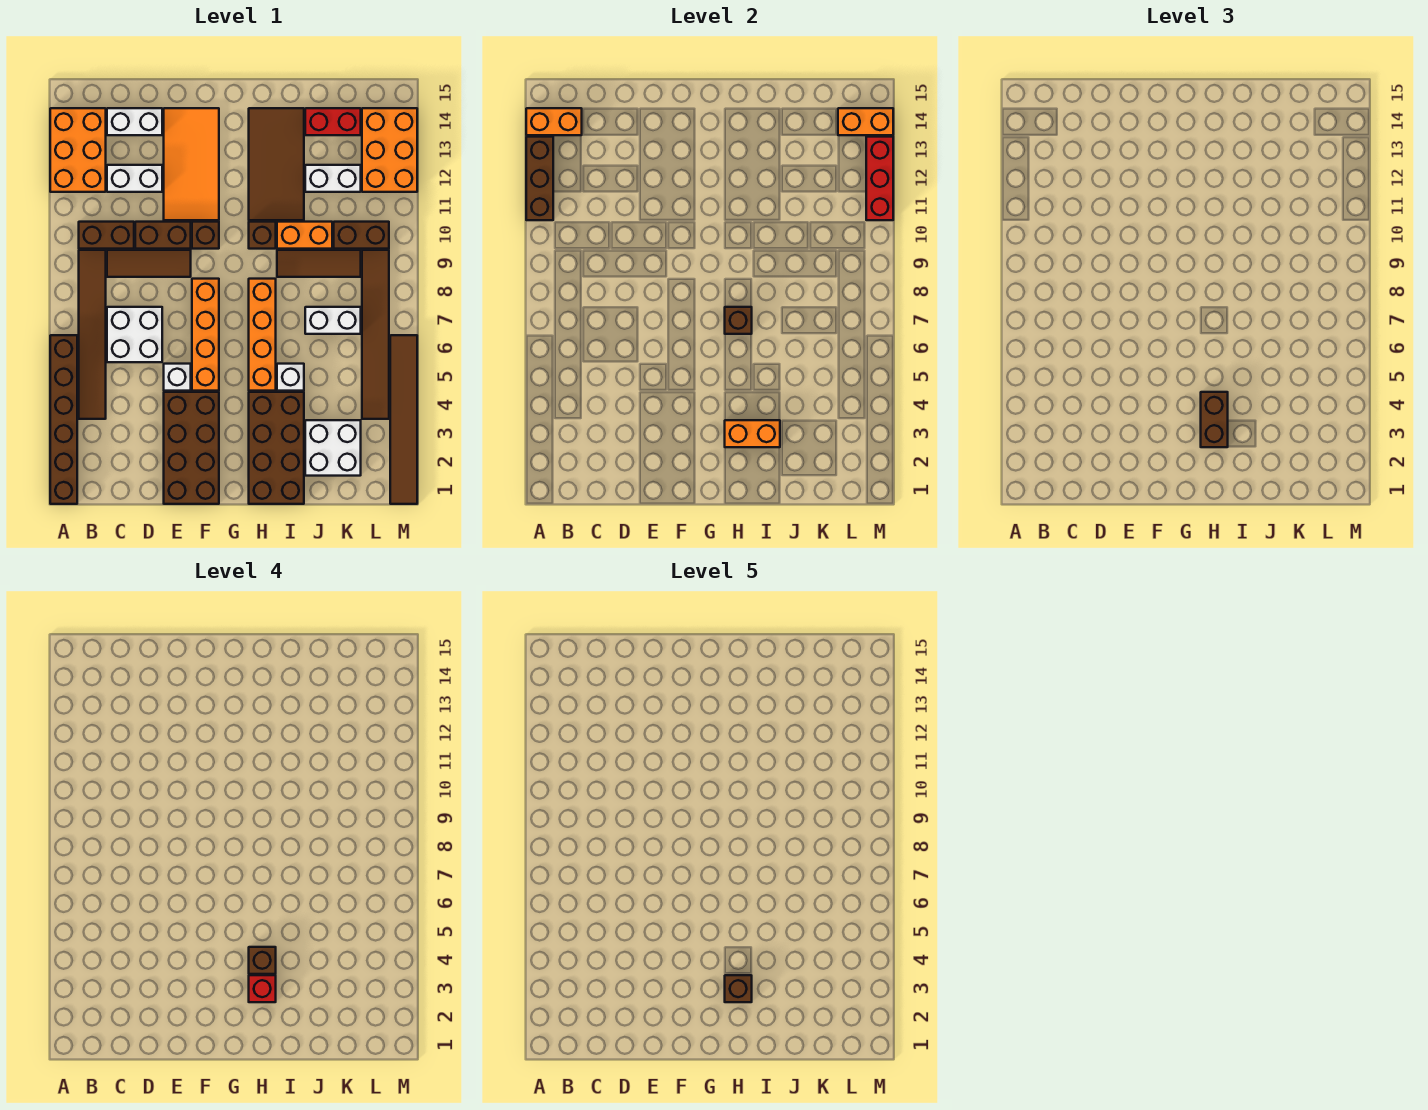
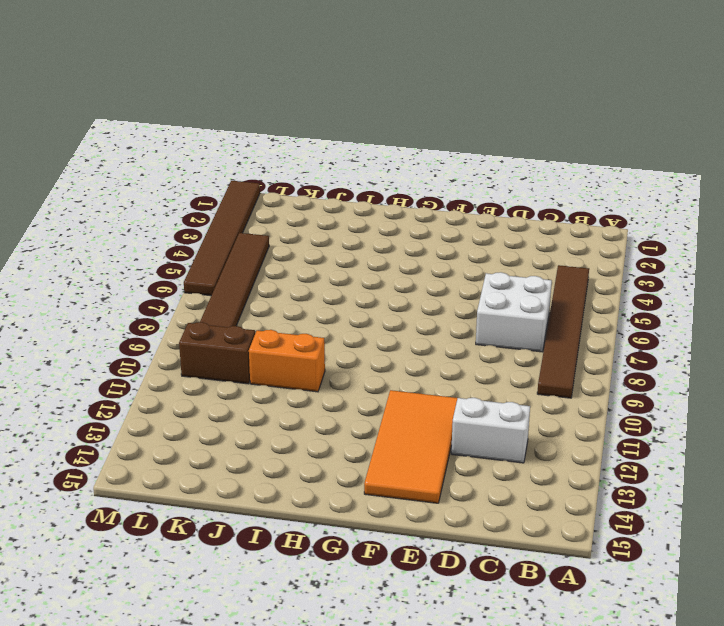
none -> brown 1x6 brick [50,335,77,504]
none -> orange 2x3 brick [50,108,106,192]
none -> brown 1x2 brick [79,222,134,249]
none -> brown 1x3 tile [107,250,191,277]

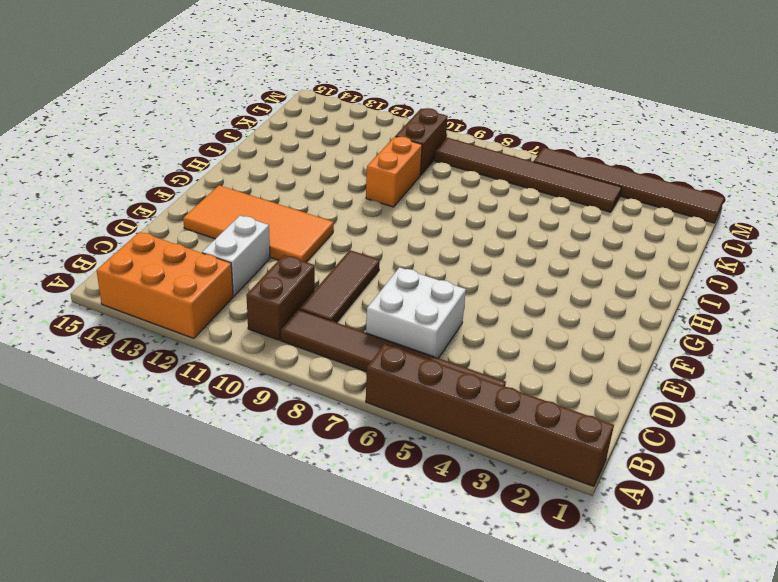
none -> white 1x2 brick [107,108,162,135]
none -> brown 1x2 brick [135,222,191,249]
none -> brown 2x4 brick [164,392,219,504]
none -> white 1x1 brick [164,364,191,391]

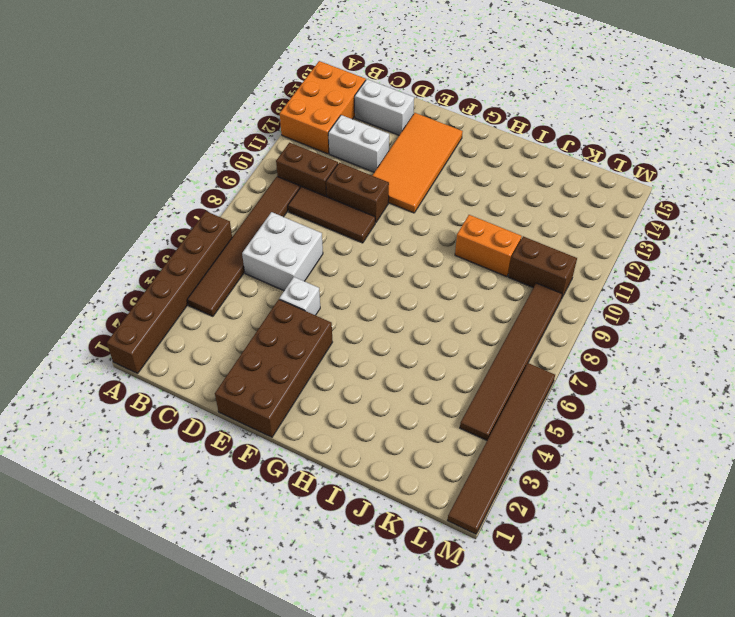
none -> orange 1x4 brick [192,279,219,391]
none -> brown 1x1 brick [192,222,219,249]
none -> brown 2x4 brick [249,392,304,504]
none -> orange 1x4 brick [249,279,276,391]

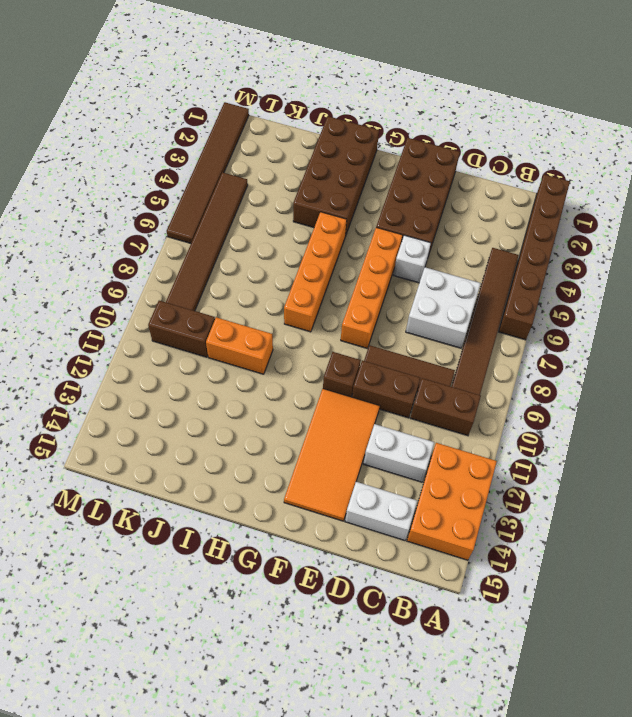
none -> brown 1x1 brick [249,222,276,249]
none -> brown 2x4 tile [249,108,304,220]
none -> white 1x1 brick [277,364,304,391]
none -> brown 1x3 tile [277,250,361,277]

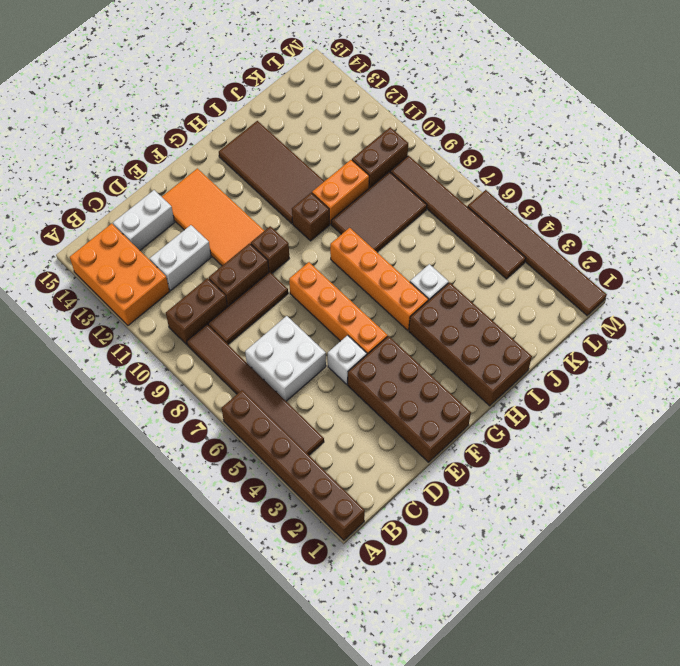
brown 2x3 tile [331,172,427,252] -> brown 1x3 tile [277,250,361,277]
none -> white 2x2 brick [305,420,361,476]
none -> white 1x2 brick [305,307,361,334]
none -> white 1x2 brick [305,165,361,192]
none -> red 1x2 brick [305,108,361,135]

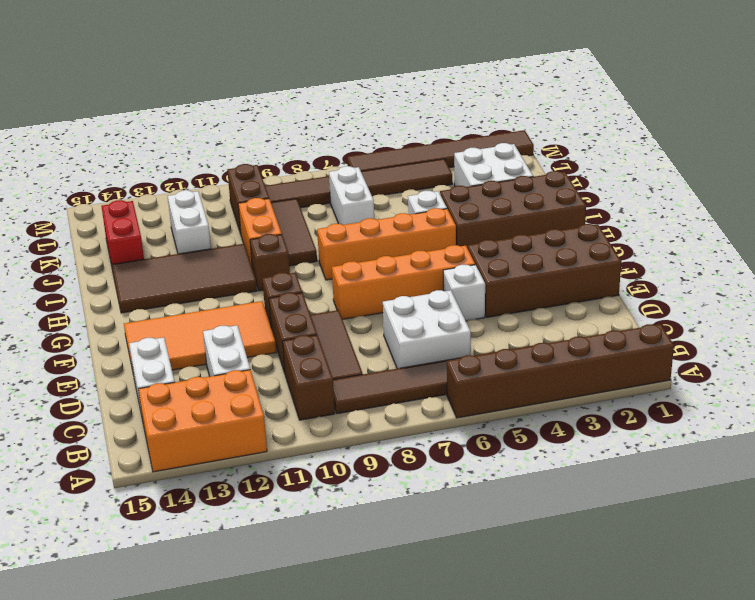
none -> orange 2x3 brick [362,108,417,192]
none -> brown 1x3 brick [526,137,553,220]
none -> orange 1x2 brick [526,108,582,135]
none -> orange 1x2 brick [725,420,780,447]

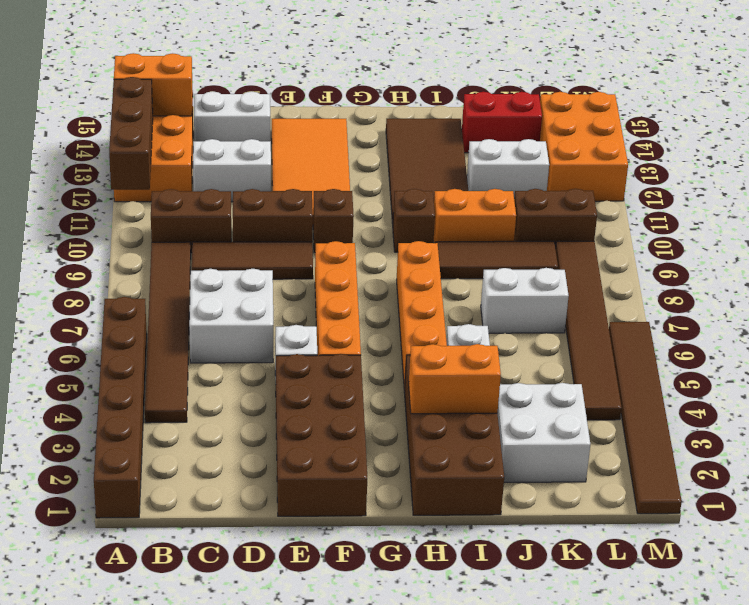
none -> brown 1x1 brick [725,307,752,334]
none -> orange 1x2 brick [838,108,893,135]
none -> red 1x3 brick [866,137,893,220]
none -> brown 1x2 brick [1201,392,1228,447]

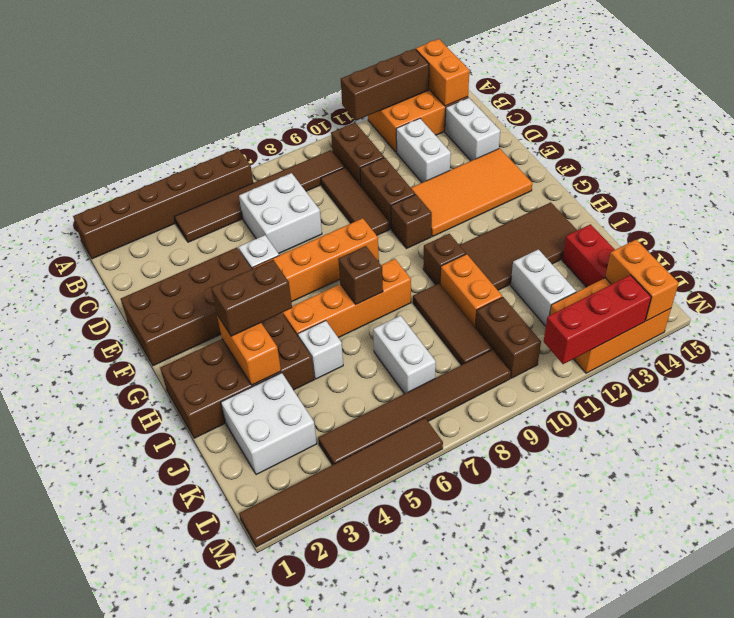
none -> red 1x1 brick [249,975,276,1002]
none -> brown 1x1 brick [249,947,276,974]
none -> brown 1x1 brick [725,975,752,1002]

